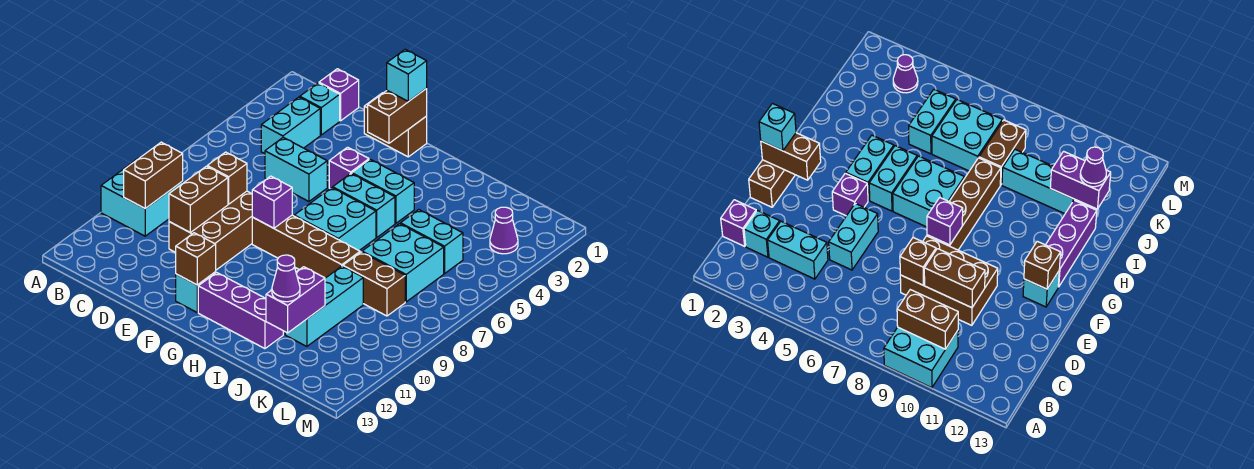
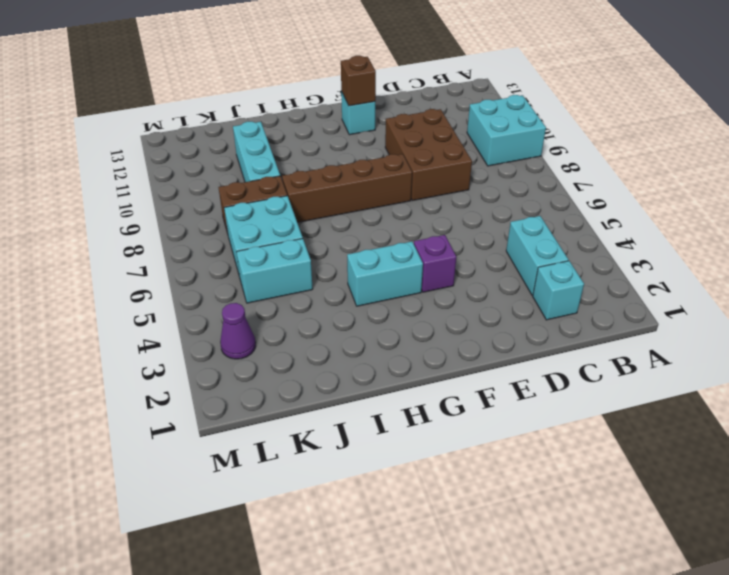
none -> purple 1x1 brick [319,69,359,121]
none -> cyan 1x2 brick [265,137,327,201]
none -> brown 1x2 brick [364,93,427,157]

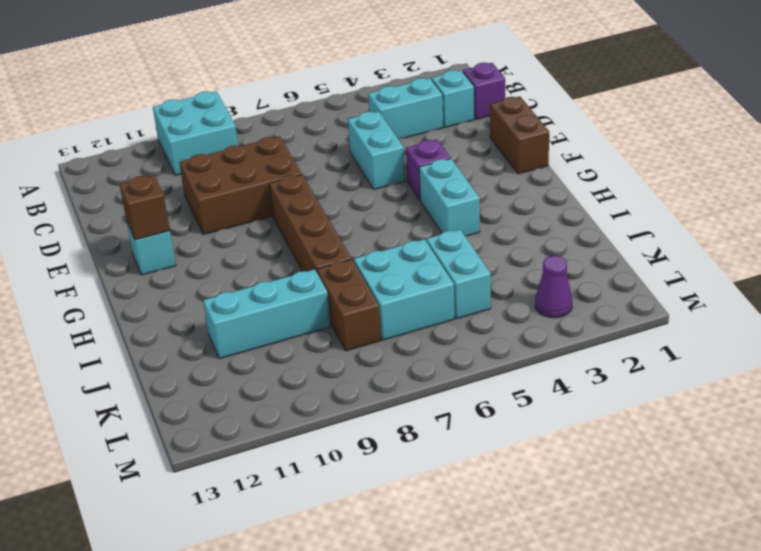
none -> cyan 1x2 brick [333,174,395,237]
none -> cyan 2x2 brick [294,188,376,250]
none -> purple 1x3 brick [198,273,283,349]

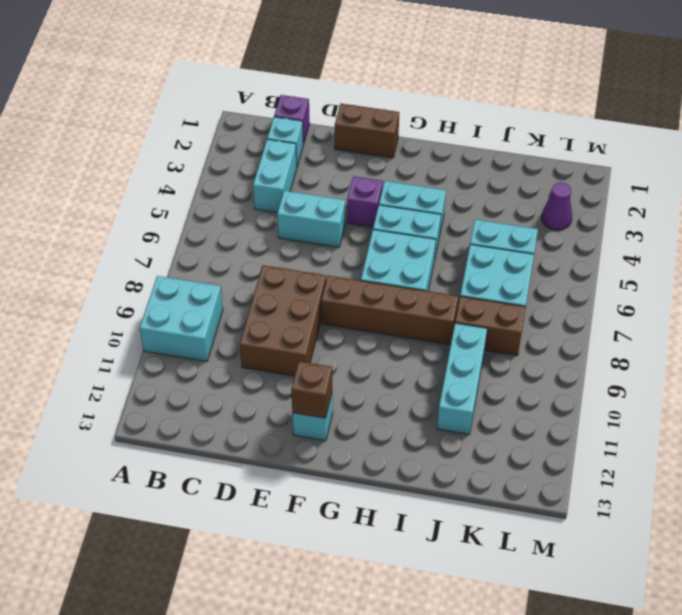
none -> purple 1x3 brick [198,273,283,349]
none -> brown 1x2 brick [124,142,183,208]
none -> brown 1x1 brick [207,152,247,204]

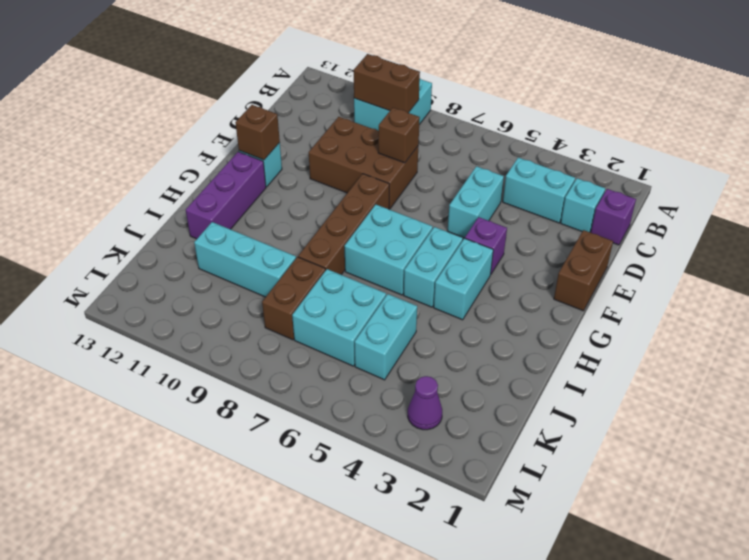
none -> brown 1x2 brick [169,166,228,233]
none -> brown 1x2 brick [368,88,427,143]
none -> purple 1x1 brick [252,176,292,228]

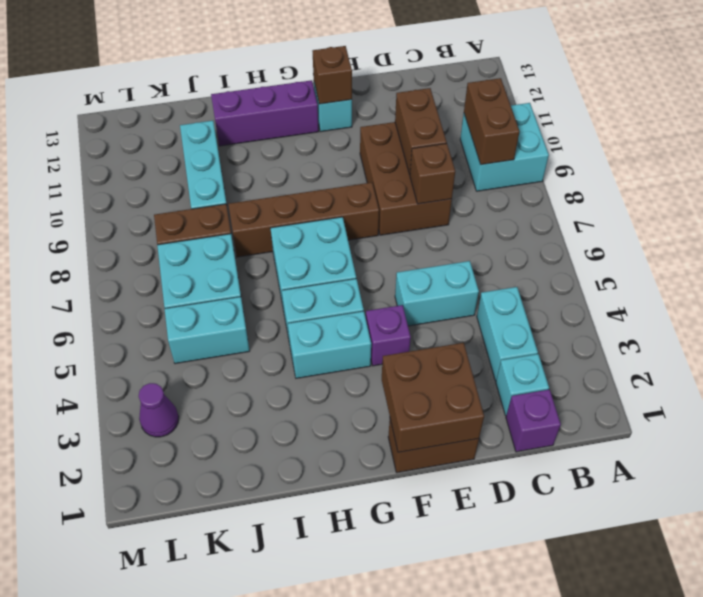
brown 2x2 brick [382,343,484,452] -> brown 1x2 brick [368,88,427,143]
none -> purple 1x1 brick [252,176,292,228]
none -> purple 1x2 brick [266,267,325,333]
none -> cyan 1x1 brick [387,49,427,101]

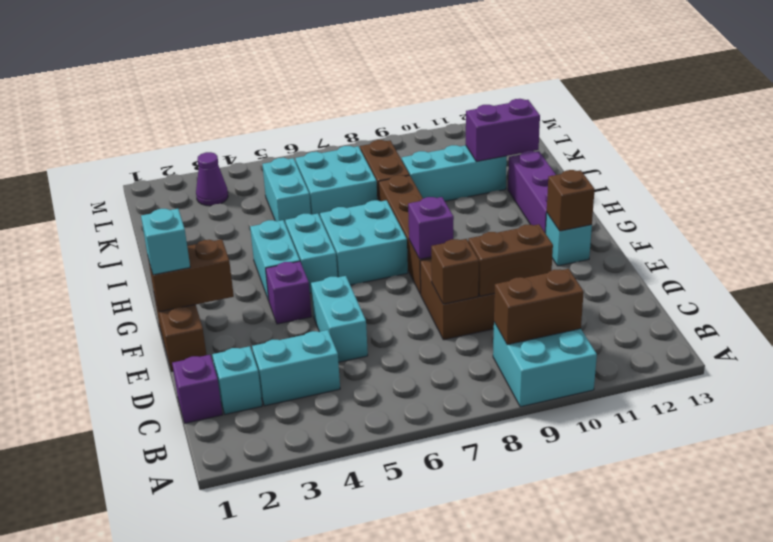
none -> purple 1x1 cone [272,255,300,302]

